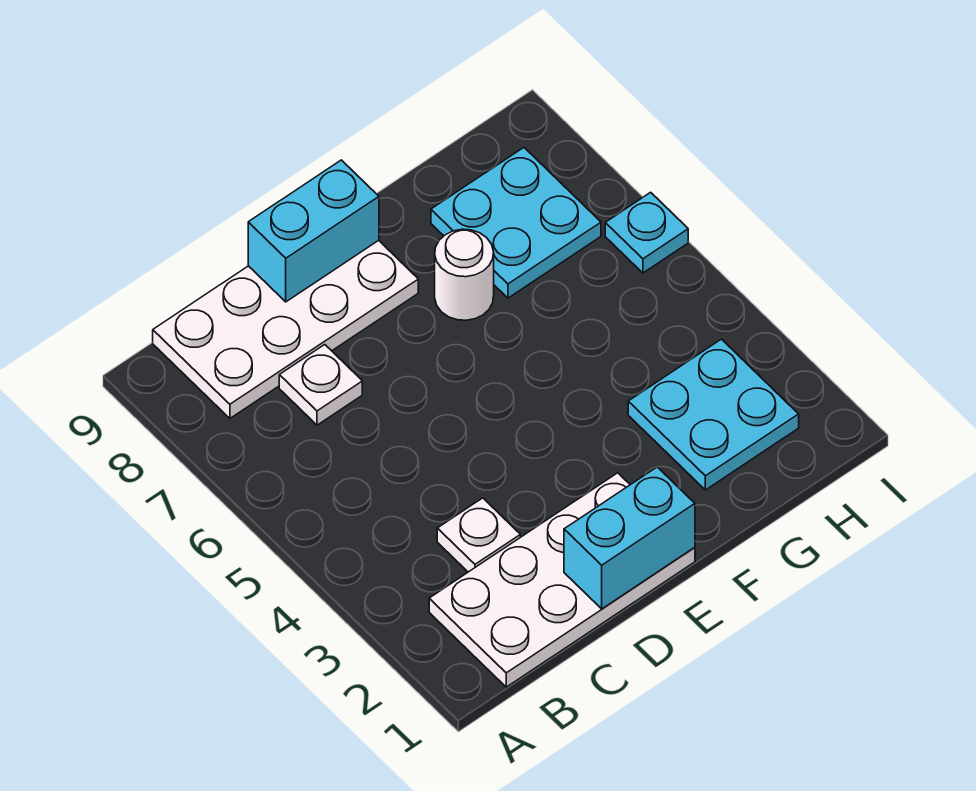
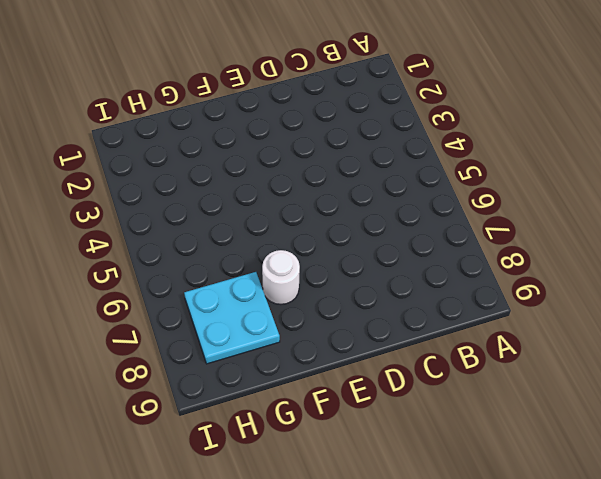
none -> white 2x4 plate [429,473,695,687]
none -> white 2x4 plate [153,240,418,418]

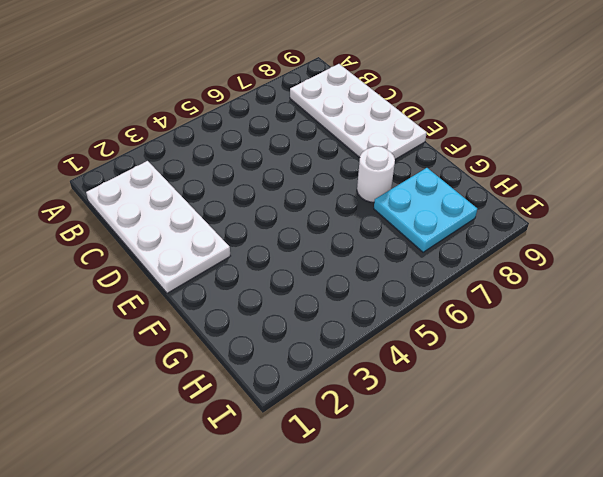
none -> white 1x1 plate [437,498,520,572]
none -> white 1x1 plate [279,345,362,425]

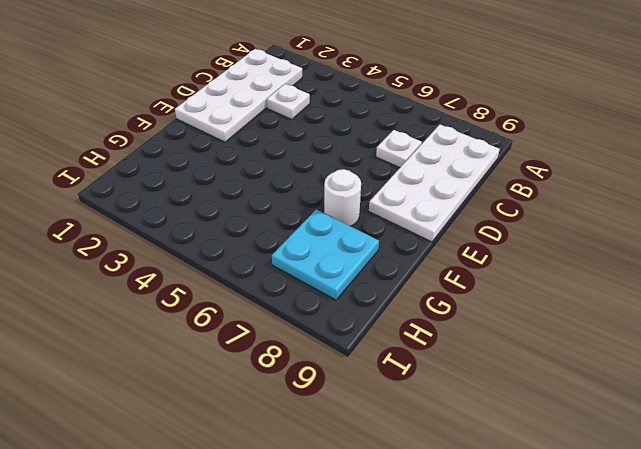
none -> cyan 2x2 plate [628,339,799,490]
none -> cyan 1x1 plate [605,192,688,273]

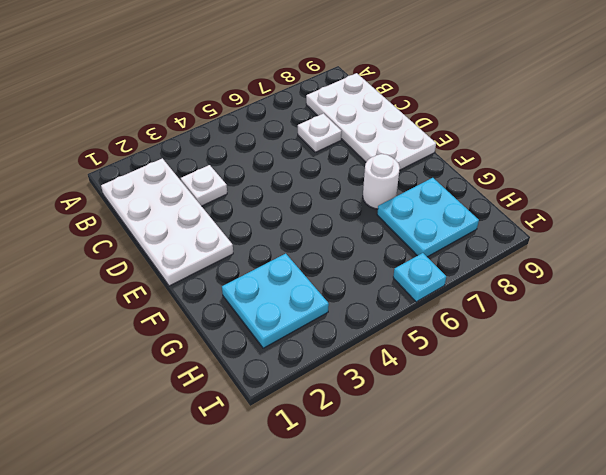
none -> cyan 1x2 brick [564,467,695,609]
none -> cyan 1x2 brick [248,160,379,302]

